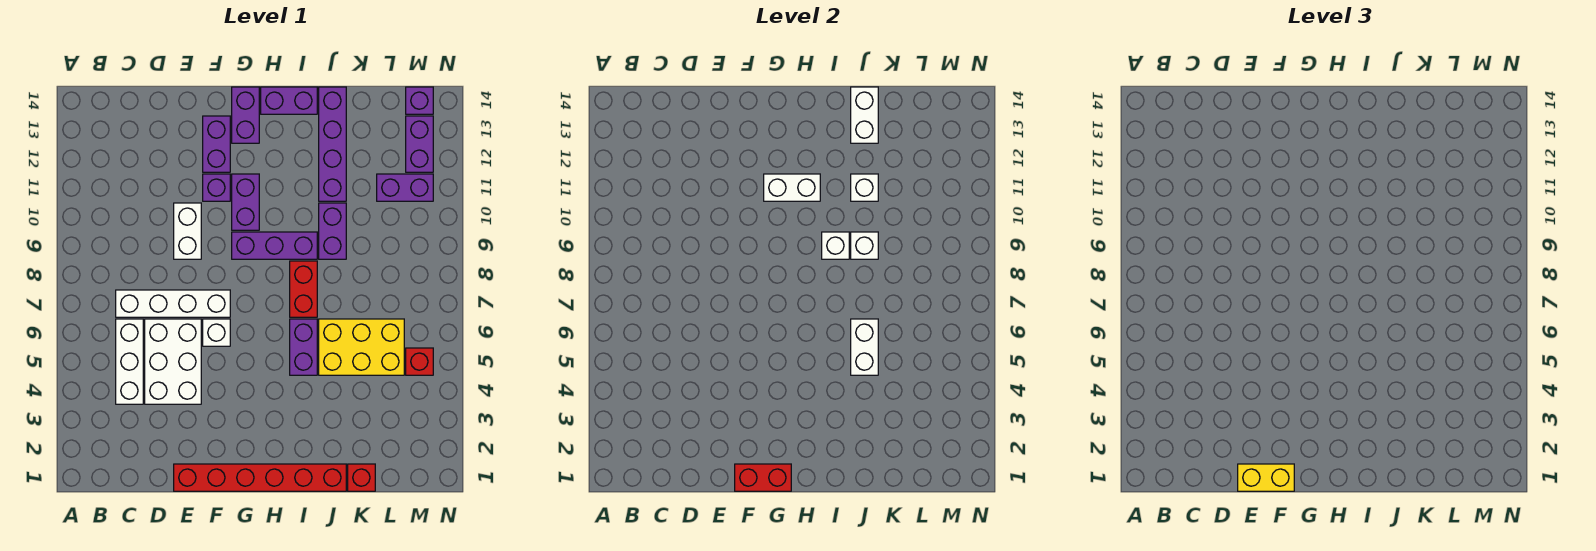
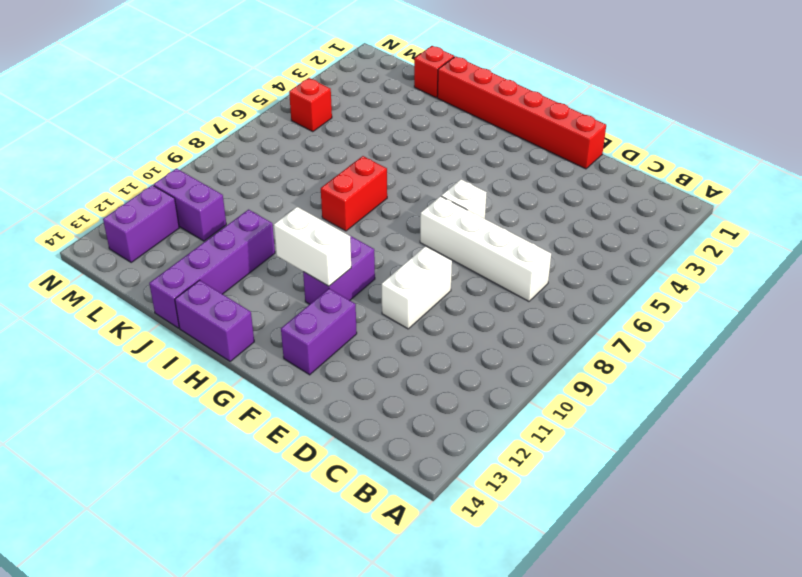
none -> white 1x3 brick [116,319,143,404]
none -> white 2x3 brick [145,319,201,404]
none -> purple 1x1 brick [203,174,230,201]
none -> purple 1x3 brick [232,232,317,259]

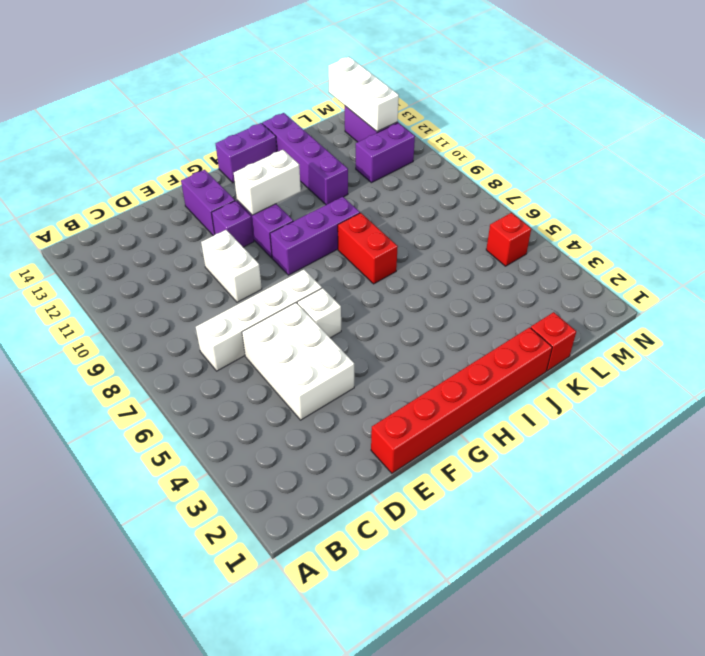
white 1x3 brick [328,57,399,132] -> white 1x3 brick moved to [116,319,143,404]
none -> purple 1x2 brick [232,87,259,143]
none -> purple 1x2 brick [290,319,317,375]
none -> yellow 2x3 brick [319,319,404,375]
none -> purple 1x2 brick [319,203,346,259]

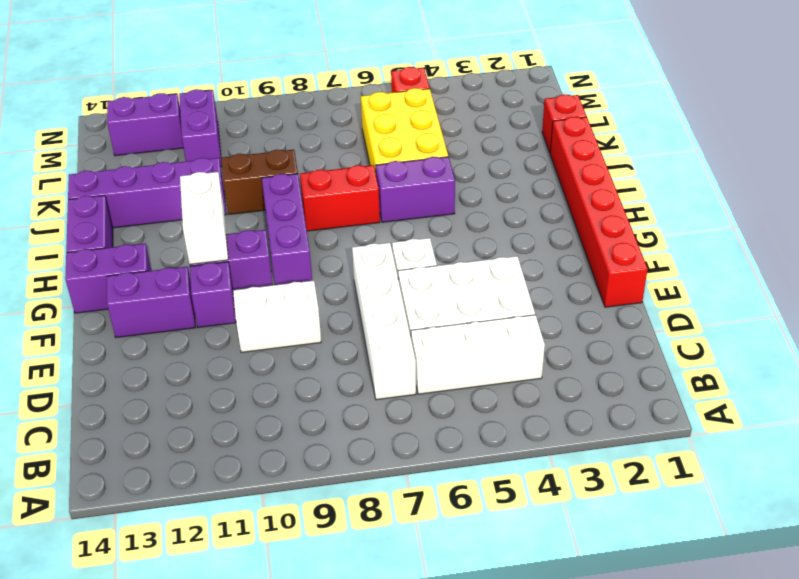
brown 1x2 brick [221,150,298,215] -> purple 1x2 brick [319,203,346,259]
none -> purple 1x1 brick [406,87,433,114]
none -> red 1x2 brick [735,464,791,491]
none -> white 1x1 brick [822,232,849,259]
none -> white 1x2 brick [851,319,878,375]

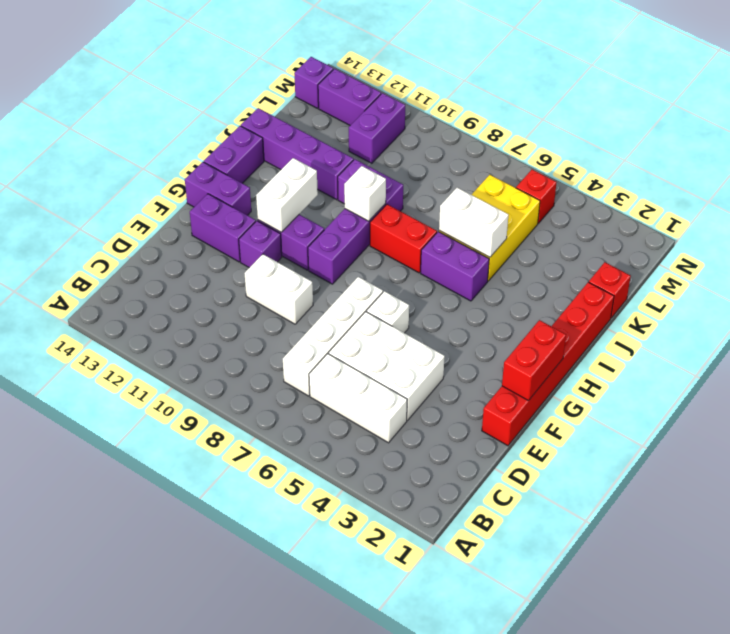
none -> white 1x1 brick [851,232,878,259]
none -> white 1x1 brick [851,174,878,201]
none -> white 1x2 brick [851,87,878,143]
none -> yellow 1x2 brick [1238,464,1294,491]

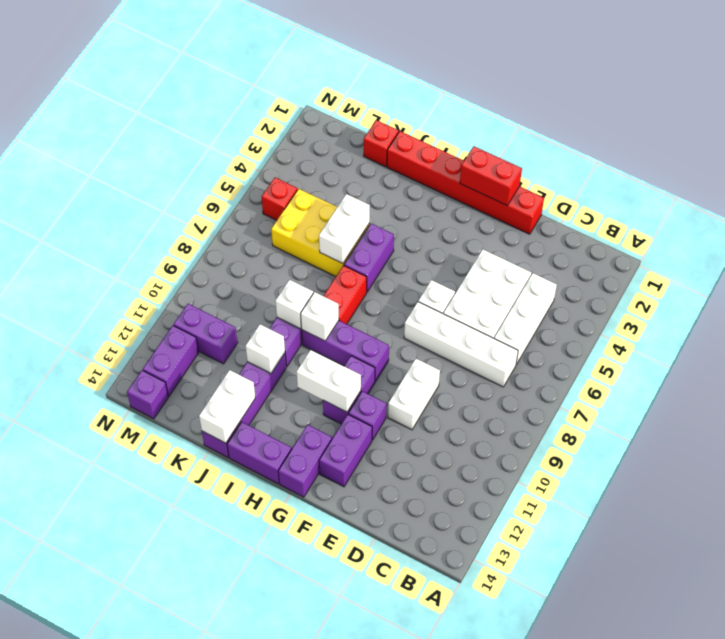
none -> yellow 1x2 brick [1238,464,1294,491]

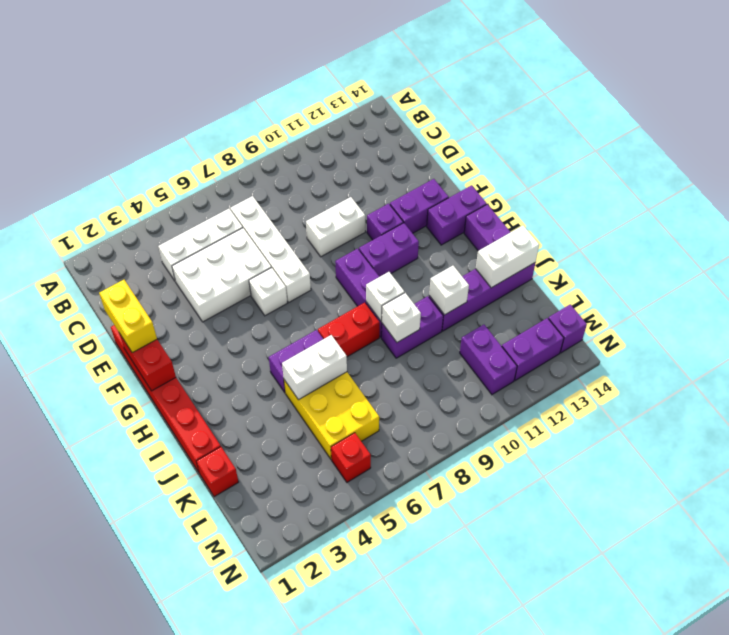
none -> white 1x2 brick [764,174,820,201]

